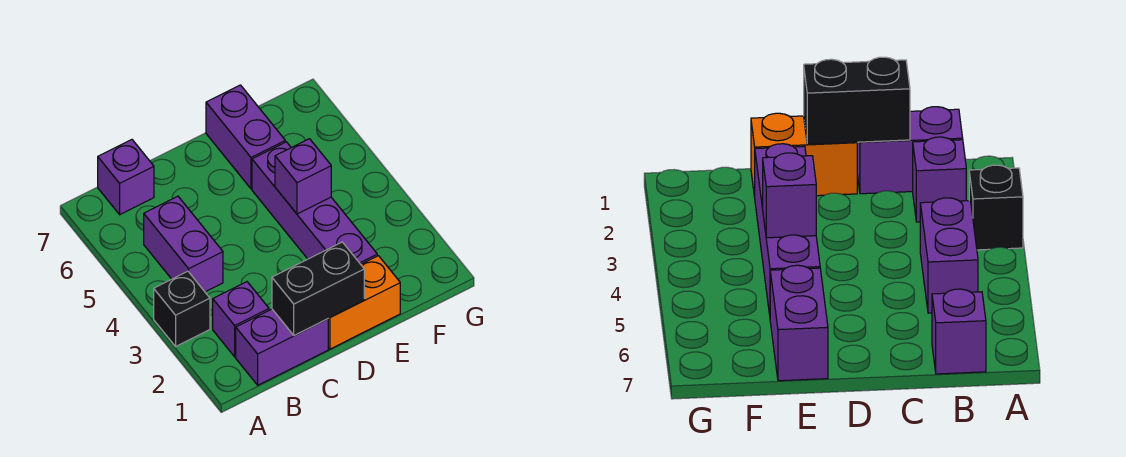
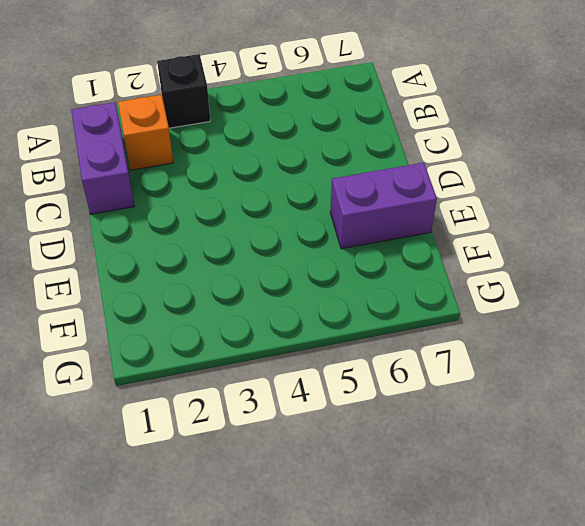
orange 1x1 brick [118,95,174,170] -> purple 1x1 brick [213,282,269,357]
none -> purple 1x2 brick [144,196,223,292]
none -> purple 1x1 brick [98,140,154,215]

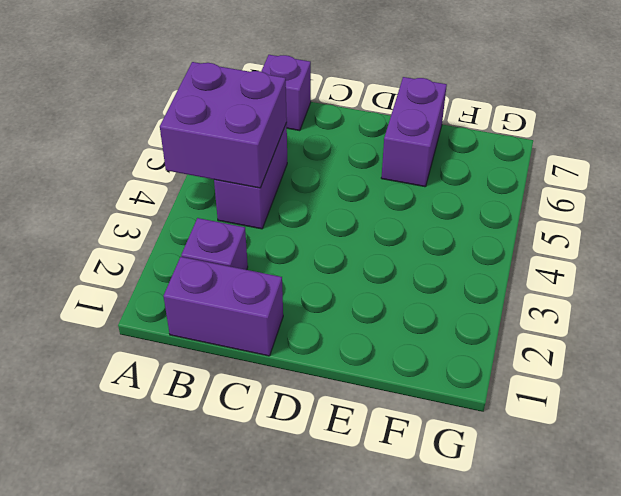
purple 2x2 brick [160,62,287,188] -> none
none -> black 1x1 brick [154,271,210,346]
none -> orange 1x2 brick [328,256,400,349]

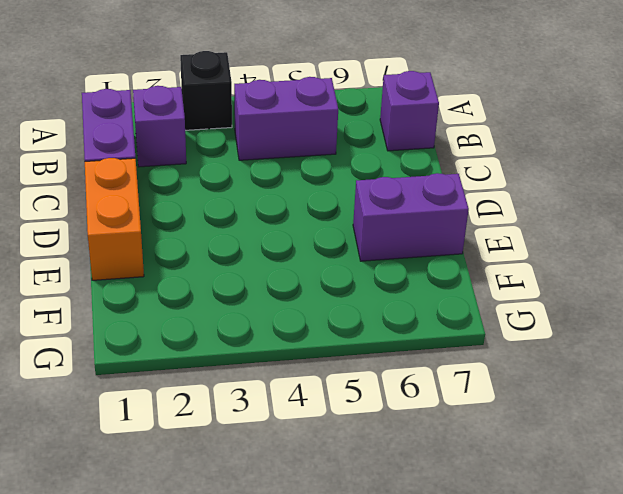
none -> purple 1x4 brick [252,142,377,264]
none -> black 1x2 brick [272,242,364,336]

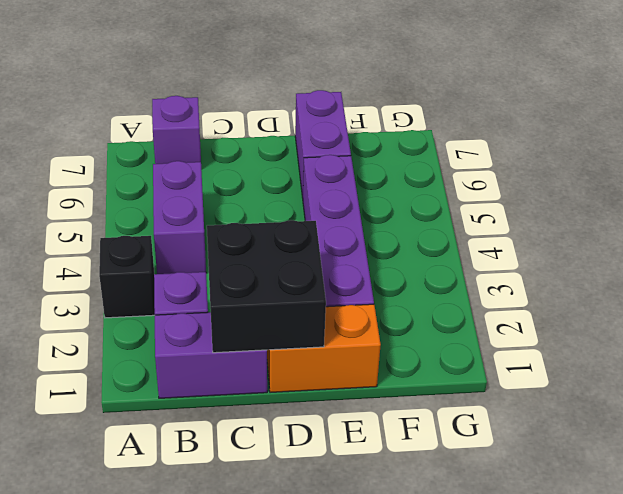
black 2x2 brick [207,220,326,353] -> black 1x2 brick [272,242,364,336]
none -> purple 1x1 brick [275,139,331,214]

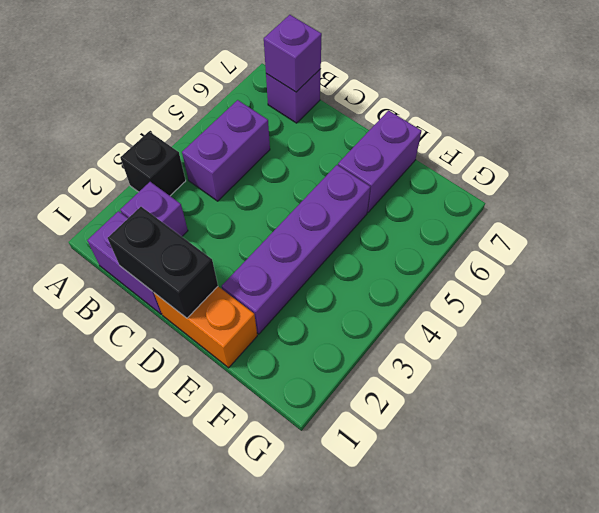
purple 1x1 brick [264,15,322,92] -> purple 1x1 brick moved to [275,139,331,214]

